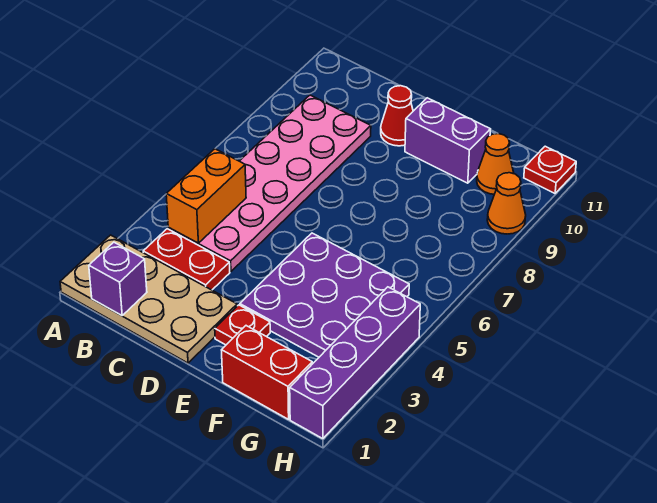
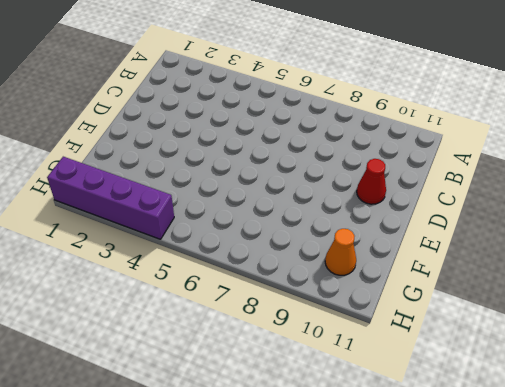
none -> tan 2x4 plate [60,235,237,363]
none -> red 1x2 plate [143,229,230,290]
none -> pink 2x6 plate [168,95,371,271]

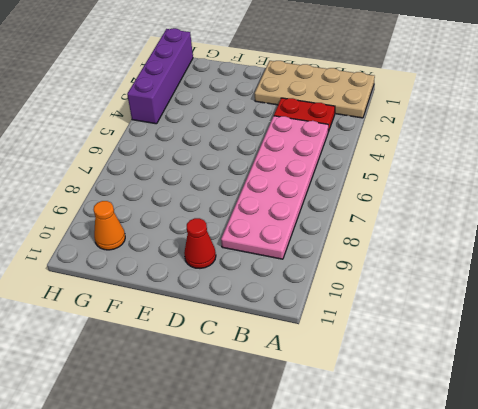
none -> red 1x1 plate [215,305,270,345]
none -> purple 3x3 plate [240,233,409,357]
none -> purple 1x2 brick [405,98,490,183]

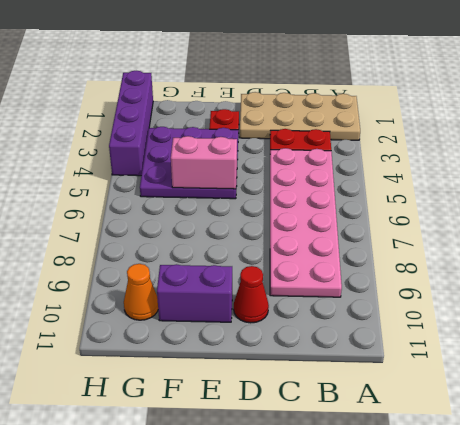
pink 1x2 brick [171,136,237,189] -> none
none -> red 1x2 brick [222,326,312,419]
none -> orange 1x1 cone [487,173,526,234]
none -> red 1x1 plate [524,146,576,193]

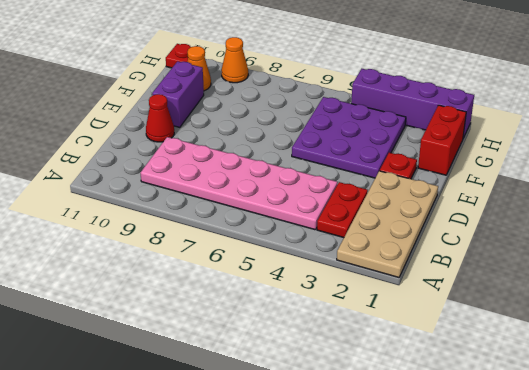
none -> purple 1x1 brick [89,242,147,316]
none -> orange 1x2 brick [166,149,246,243]

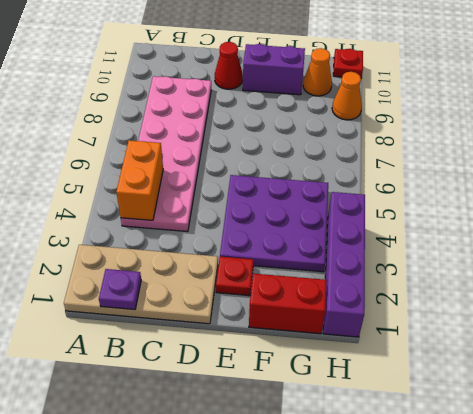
purple 1x1 plate [99,269,141,310] -> purple 1x1 brick [89,242,147,316]
none -> red 1x2 plate [143,229,230,290]

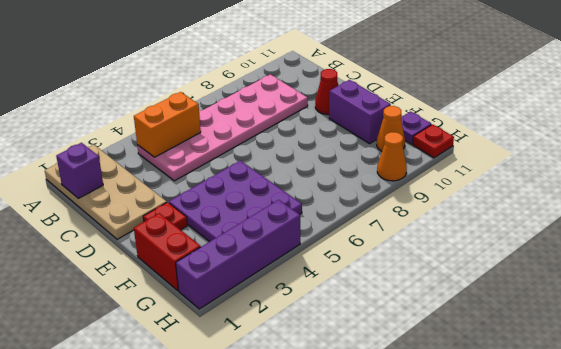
purple 1x1 plate [401,112,431,144] -> none
none -> red 1x2 plate [143,229,230,290]

